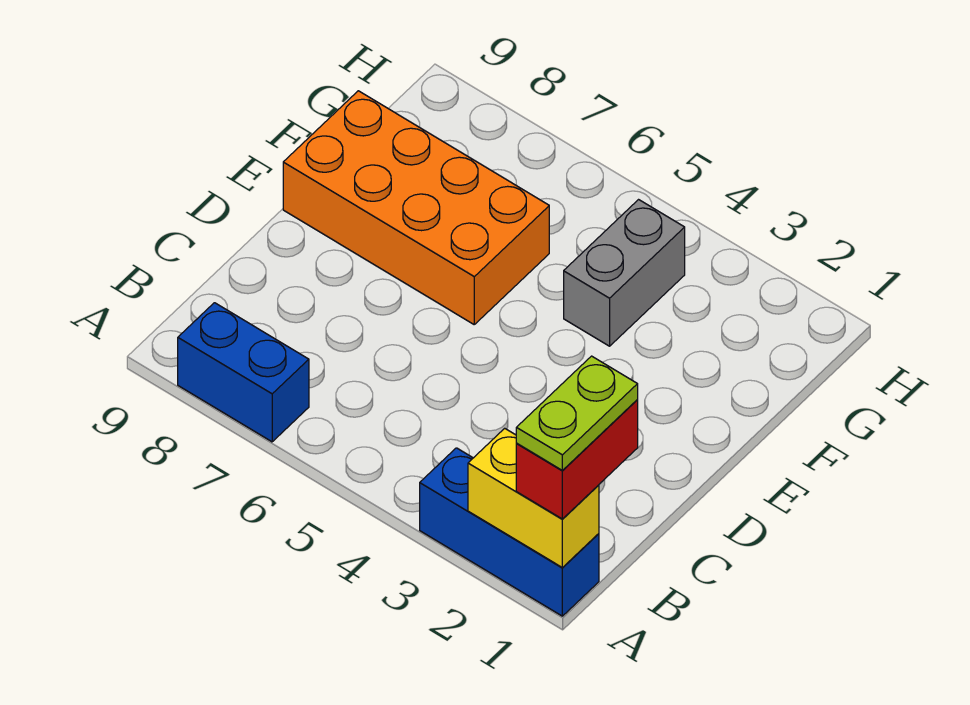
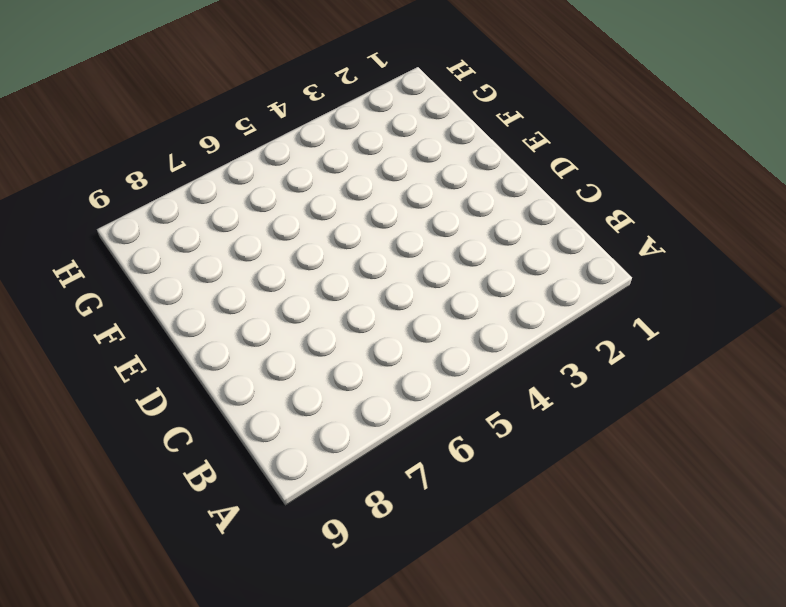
none -> blue 1x3 brick [420,448,599,616]
none -> blue 1x2 brick [178,303,309,442]

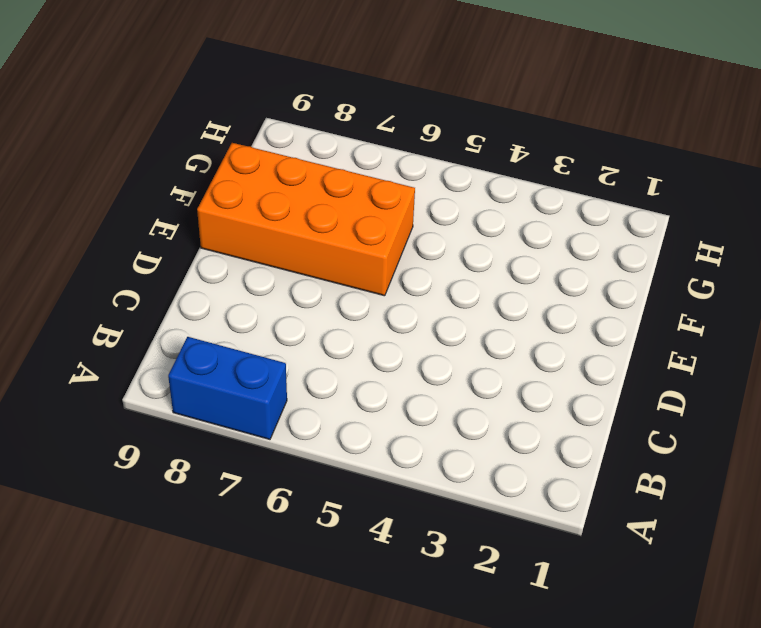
none -> blue 1x3 brick [420,448,599,616]
none -> grey 1x2 brick [564,200,685,346]

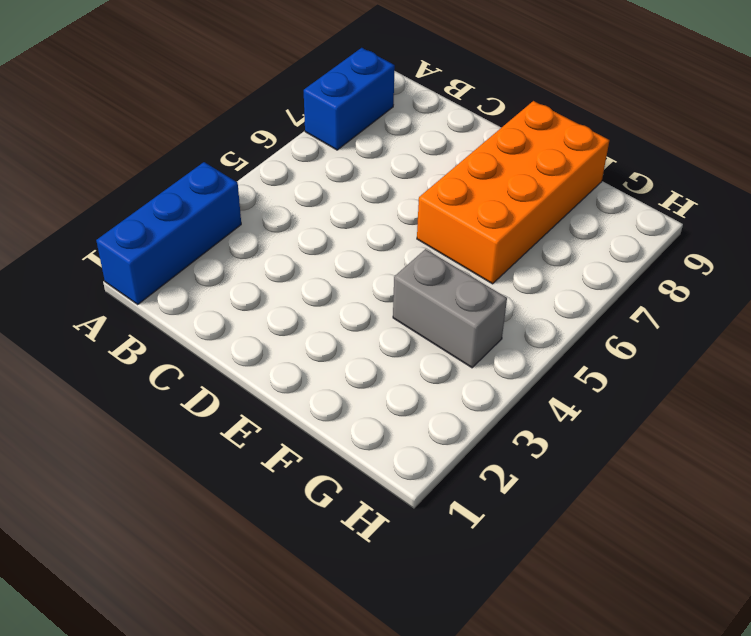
none -> yellow 1x2 brick [468,428,599,567]
none -> red 1x2 brick [516,400,638,519]

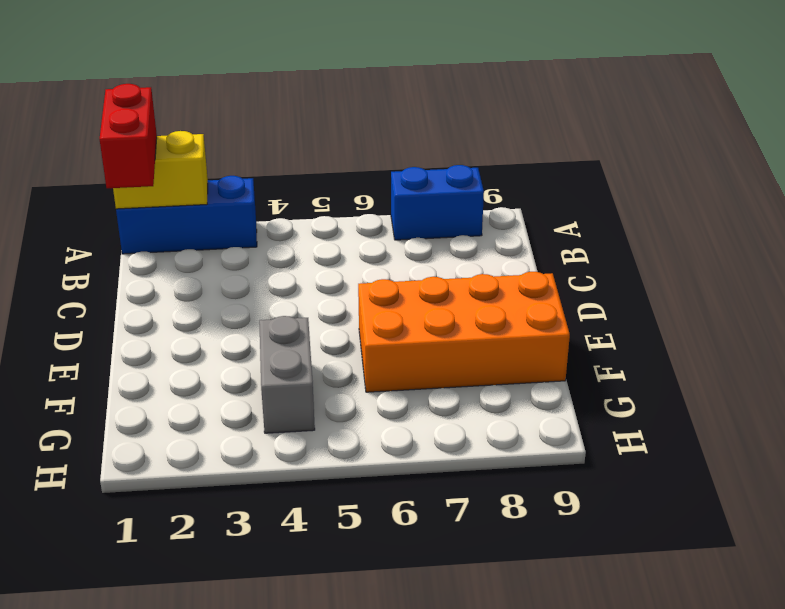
none -> lime 1x2 plate [516,356,638,470]

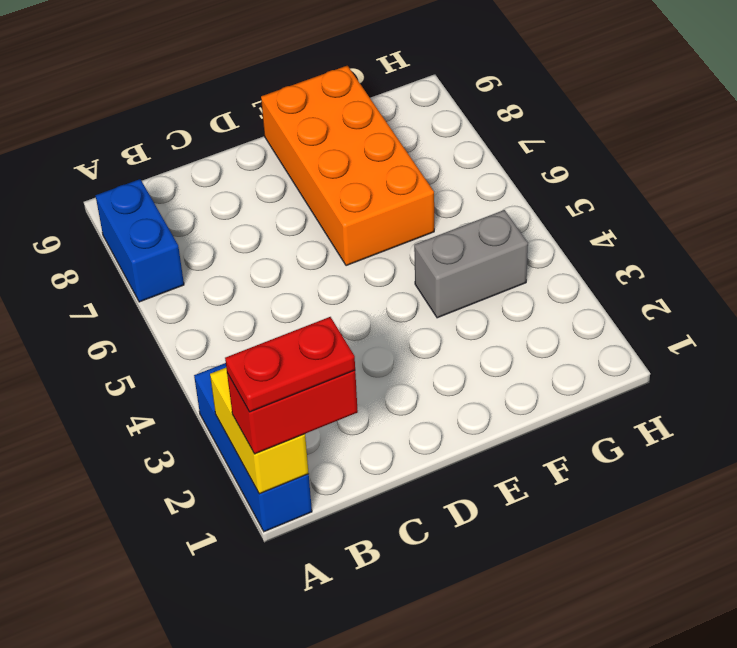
red 1x2 plate [225,317,355,412] -> lime 1x2 plate [516,356,638,470]

